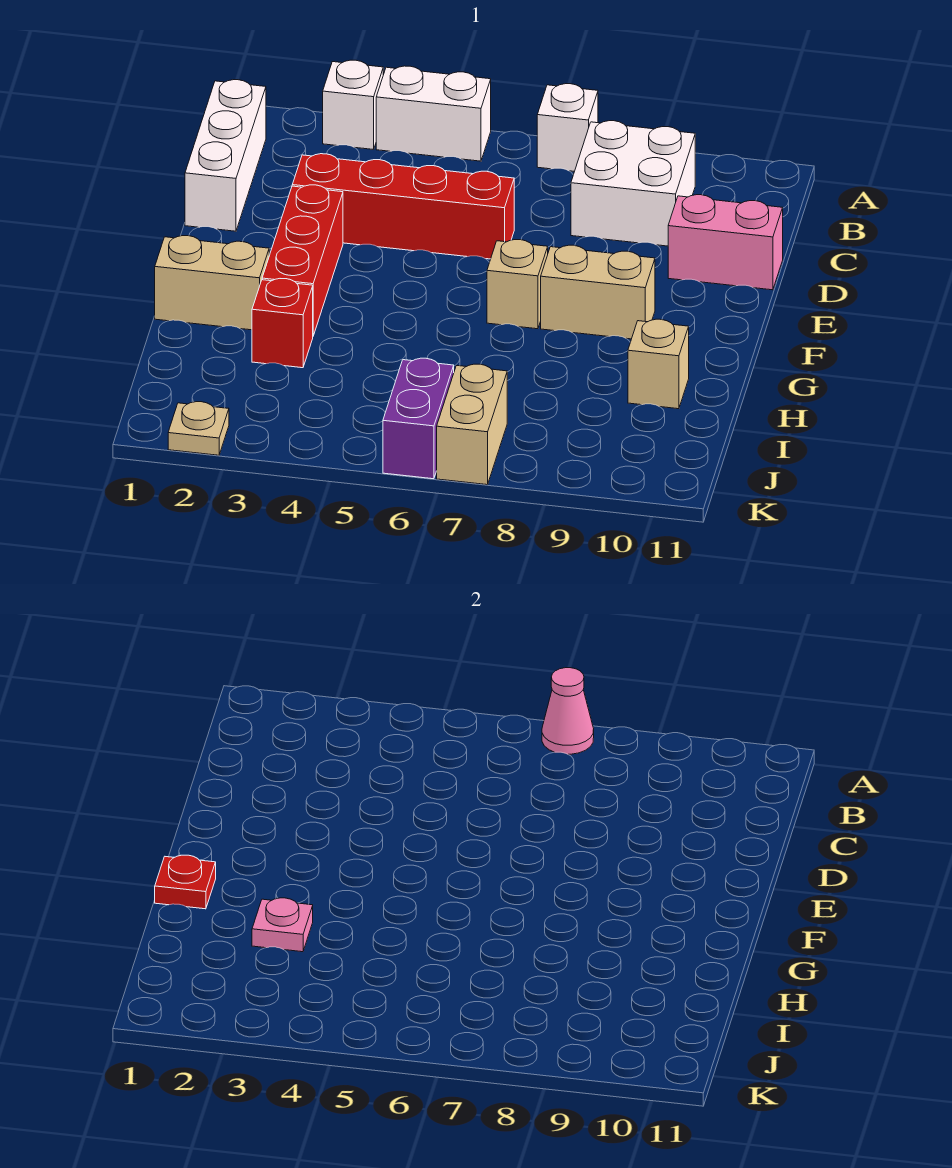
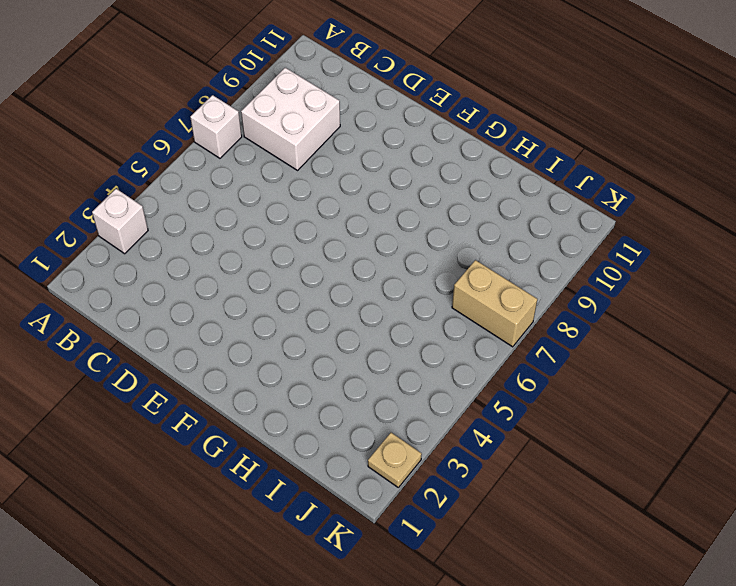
none -> white 1x2 brick [376,66,491,161]
none -> white 1x3 brick [185,80,266,231]
none -> red 1x4 brick [292,154,514,259]

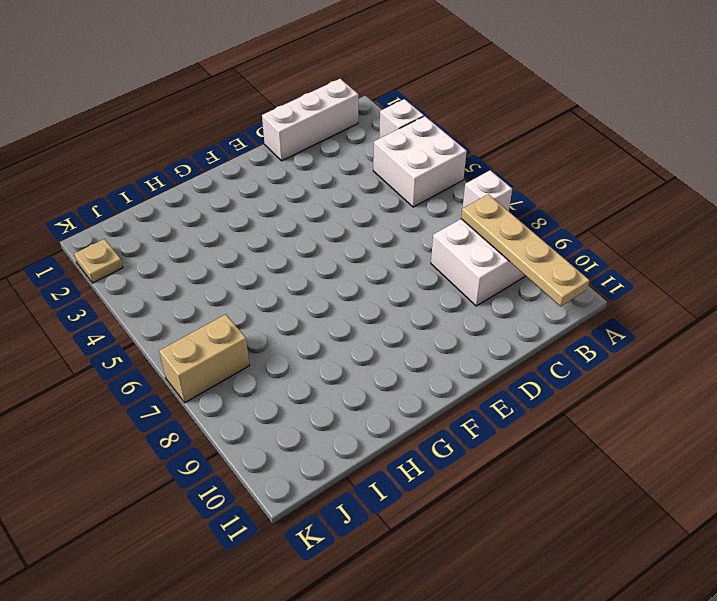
white 2x2 brick [373,116,467,207] -> white 1x2 brick [376,66,491,161]
tan 1x4 plate [461,194,589,306] -> none
none -> red 1x4 brick [292,154,514,259]
none -> pink 1x2 brick [668,195,783,290]
none -> red 1x3 brick [262,185,343,336]

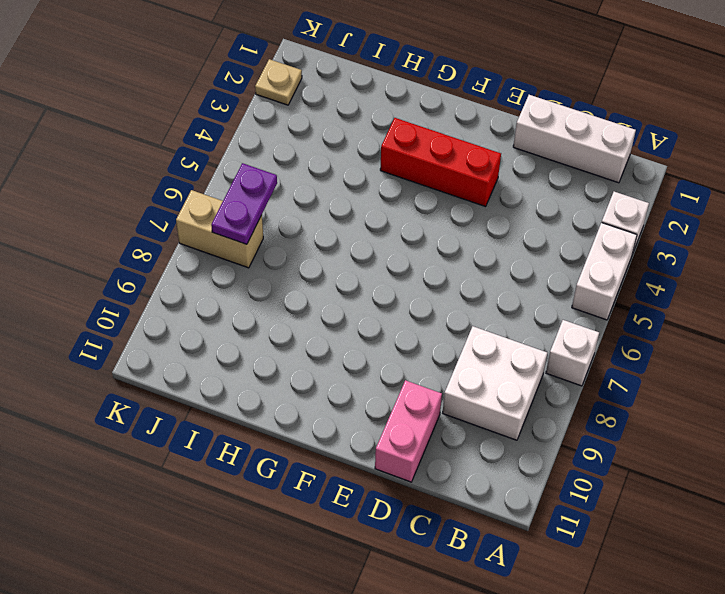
purple 1x2 plate [211,163,277,244] -> none
none -> red 1x4 brick [292,154,514,259]
none -> tan 1x1 brick [487,240,548,329]
none -> tan 1x2 brick [541,245,655,339]

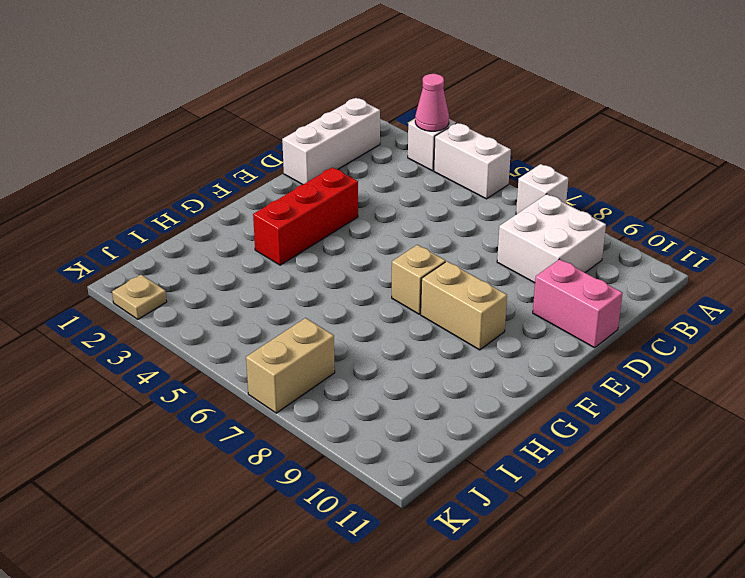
pink 1x1 cone [415,74,449,131] -> pink 1x1 cone moved to [542,668,594,754]
none -> red 1x4 brick [292,154,514,259]
none -> tan 1x2 brick [155,236,269,330]
none -> red 1x1 brick [252,279,313,368]

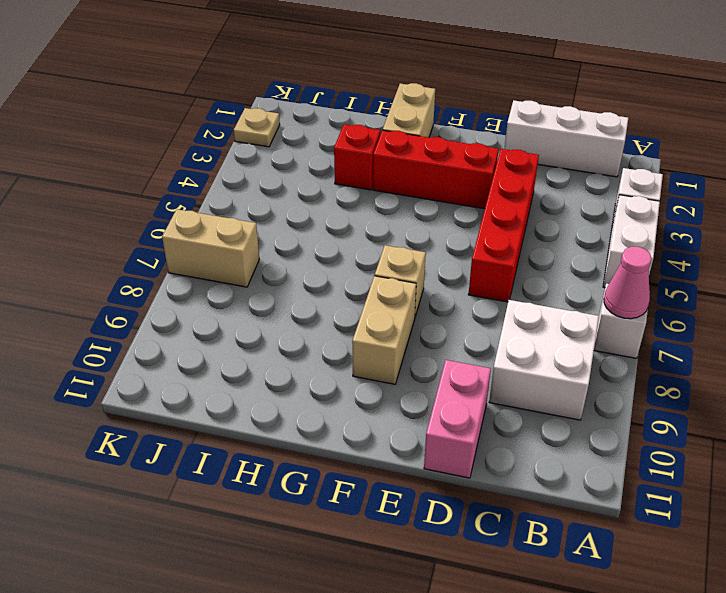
none -> tan 1x1 brick [628,319,689,409]
none -> purple 1x2 brick [383,358,454,479]
none -> red 1x1 plate [155,855,216,909]

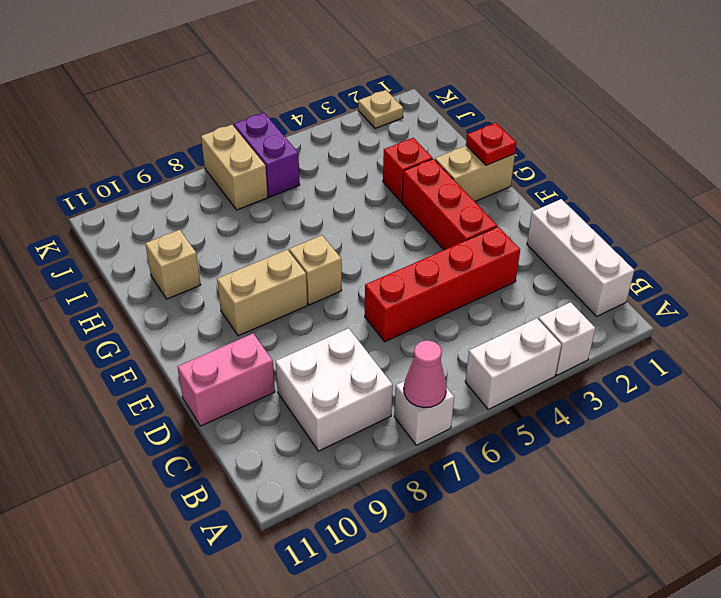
none -> pink 1x1 plate [252,898,313,952]

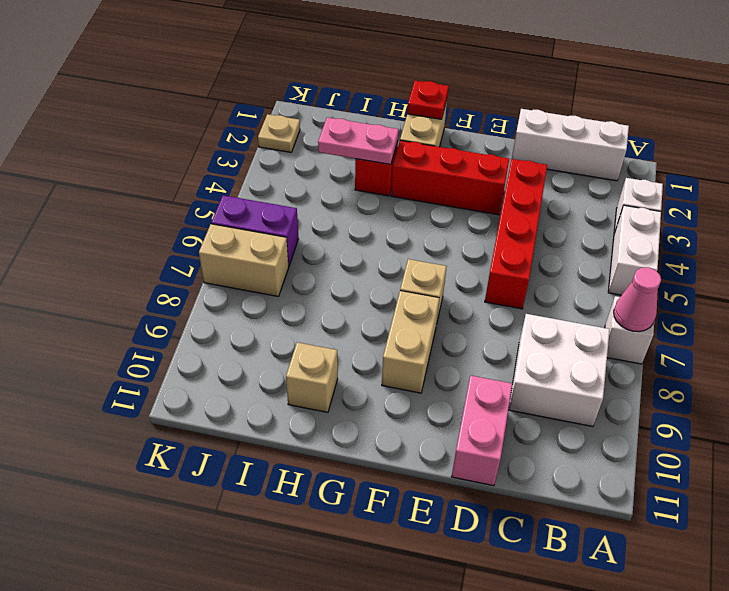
pink 1x2 plate [318,117,399,164] -> pink 1x1 plate [252,898,313,952]

